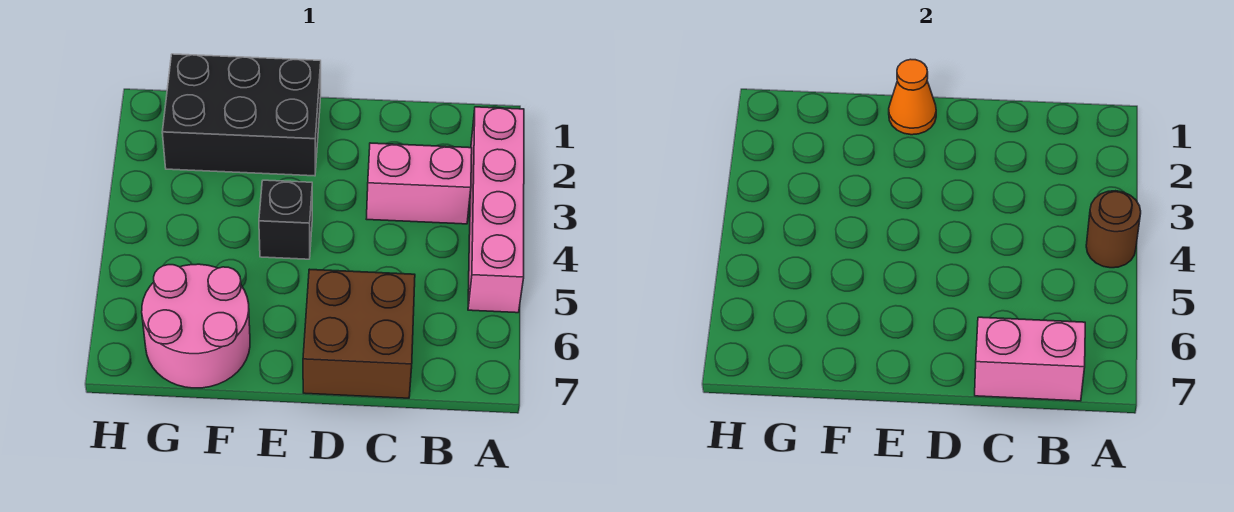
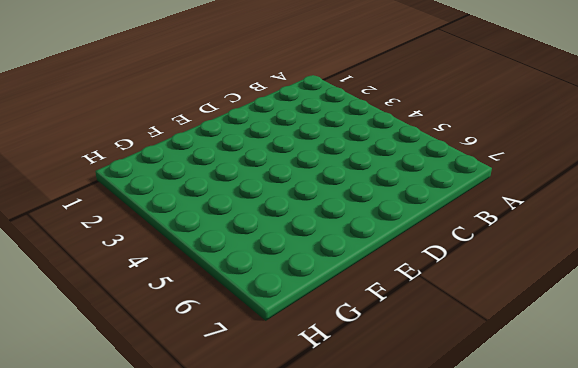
none -> pink 1x4 brick [468,107,524,313]
none -> pink 1x2 brick [367,143,472,224]

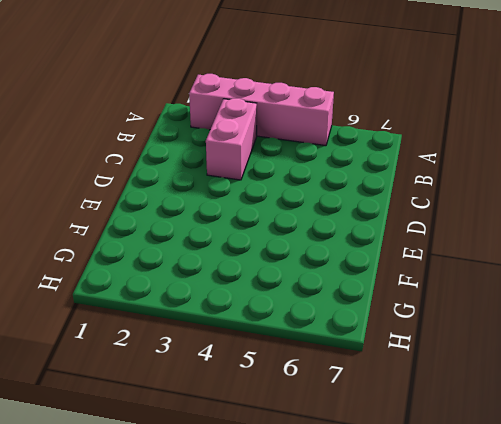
none -> brown 2x2 brick [303,269,415,398]
none -> black 2x3 brick [162,54,321,176]

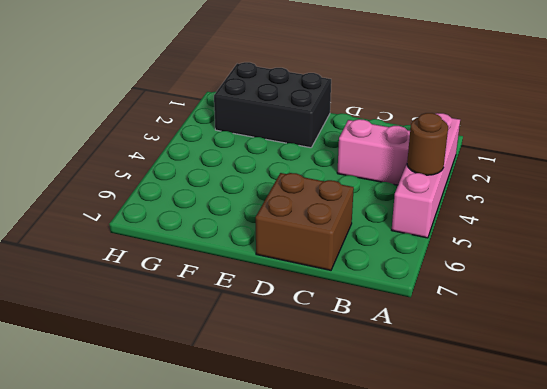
none -> black 1x1 brick [259,180,312,259]
none -> pink 2x2 round brick [142,264,250,388]

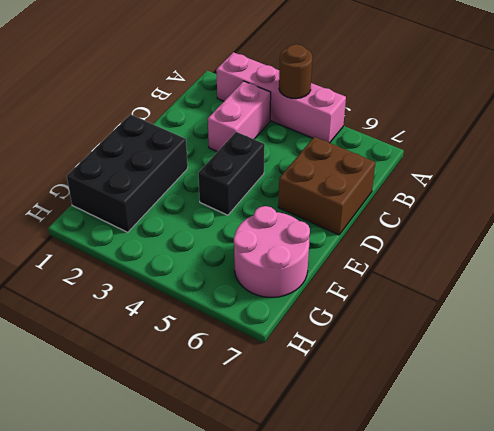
black 1x2 brick [198,132,265,215] -> black 1x1 brick [259,180,312,259]
none -> pink 1x2 brick [975,317,1085,401]
none -> orange 1x1 cone [889,59,936,135]

